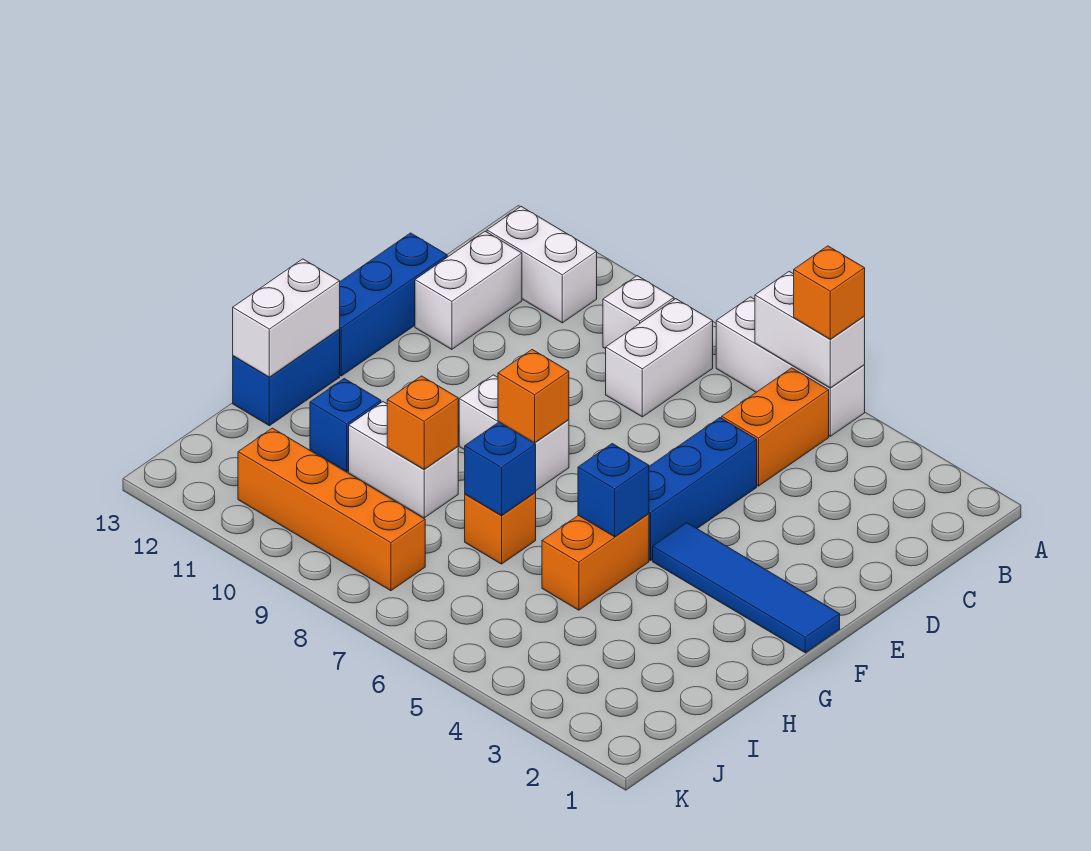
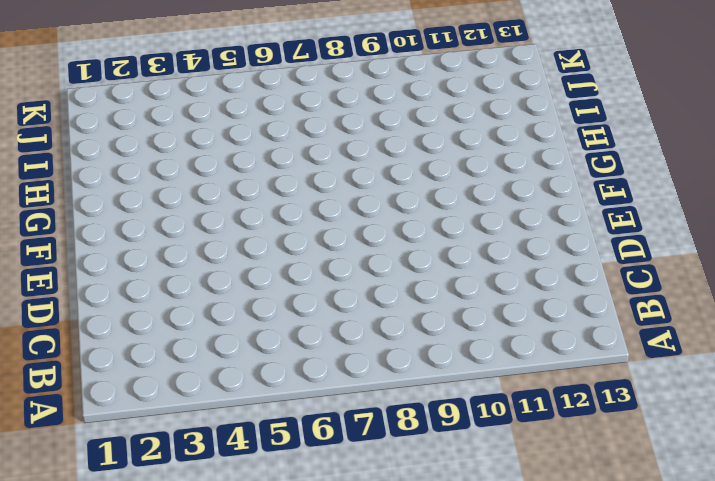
none -> white 1x3 brick [716,297,865,436]
none -> orange 1x2 brick [722,368,829,486]
none -> white 1x2 brick [606,299,713,417]

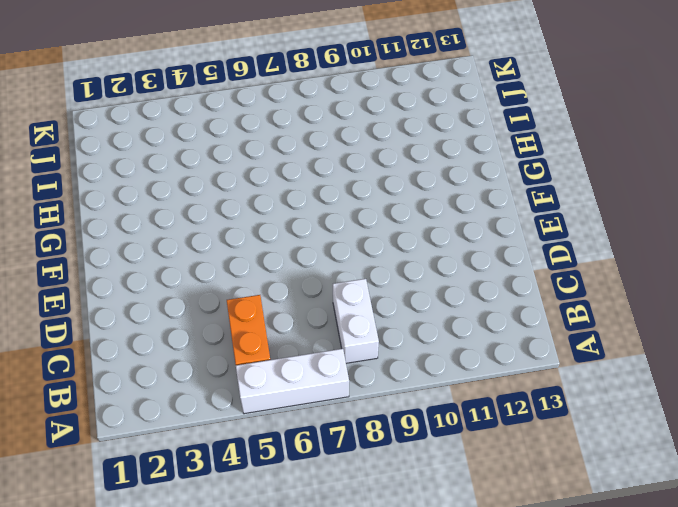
none -> white 1x1 brick [603,276,674,349]
none -> white 1x2 brick [487,207,597,323]
none -> white 1x2 brick [415,231,522,349]

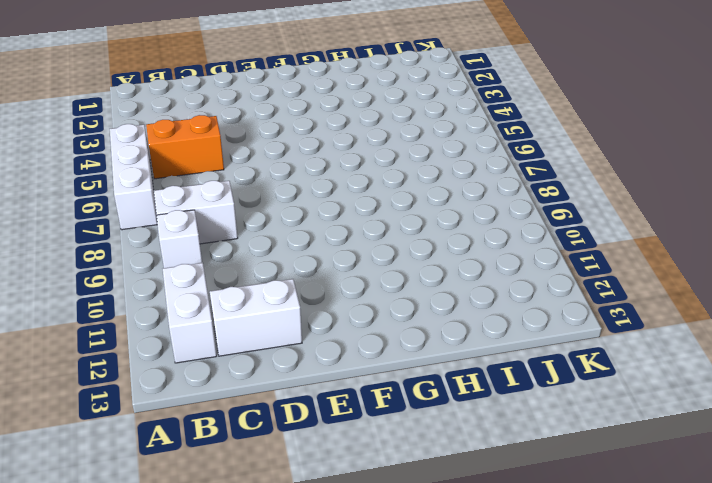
none -> blue 1x3 brick [649,418,757,560]
none -> blue 1x3 brick [339,233,447,376]
none -> blue 1x4 tile [653,523,840,653]

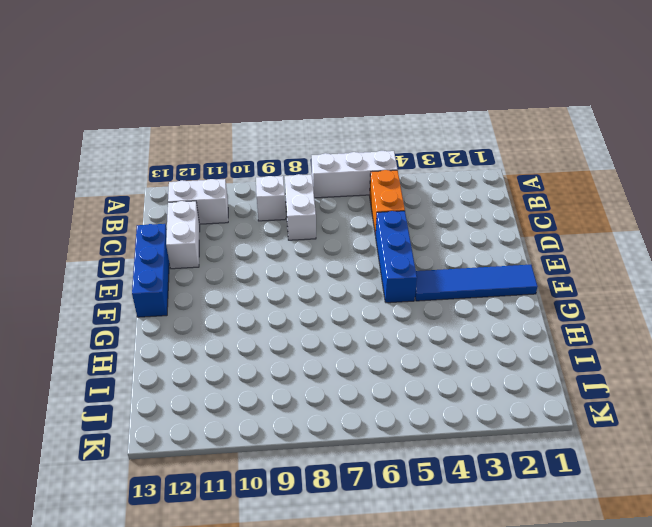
none -> white 1x2 brick [459,375,569,490]
none -> orange 1x2 brick [542,514,649,610]
none -> blue 1x2 brick [233,330,340,426]

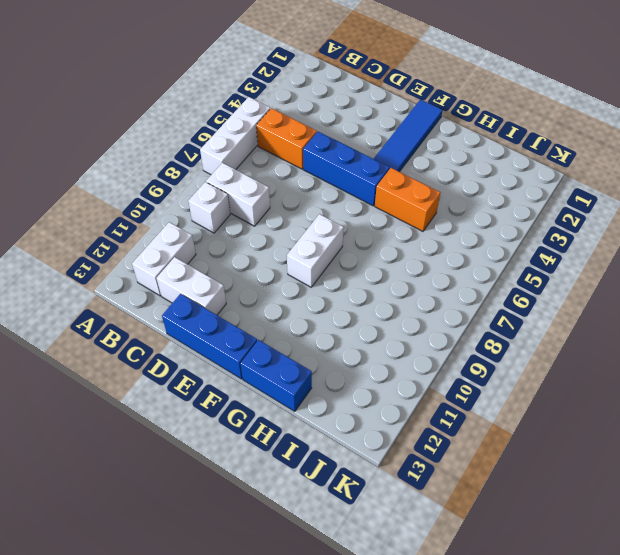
none -> orange 1x1 brick [465,492,536,564]
none -> white 1x2 brick [349,402,458,518]
none -> blue 1x1 brick [310,379,381,472]

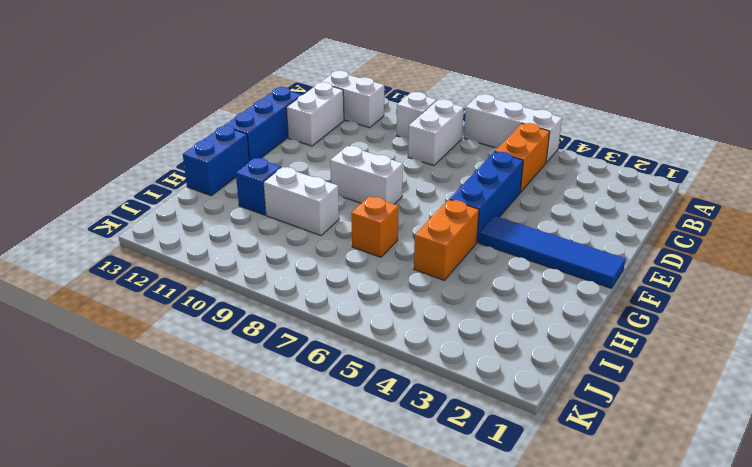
none -> orange 1x4 brick [238,428,425,591]
none -> white 1x2 brick [755,272,865,388]
none -> orange 1x1 brick [498,350,569,443]

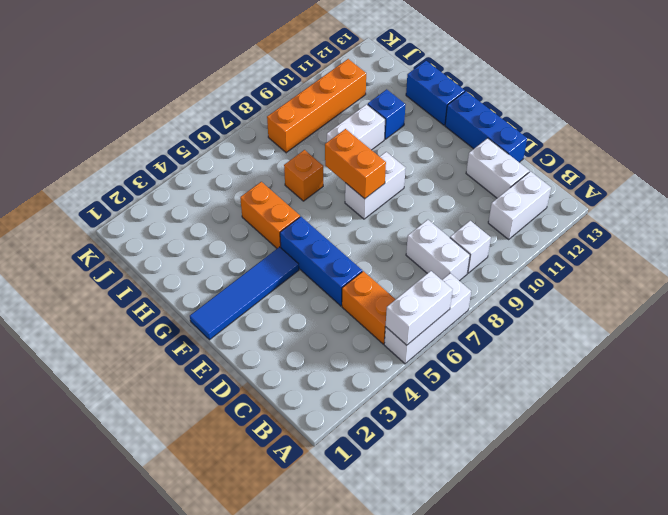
orange 1x2 brick [325,129,386,199] -> orange 1x1 brick [498,350,569,443]
none -> blue 1x1 brick [578,444,649,537]
none -> white 1x2 brick [233,259,340,377]
none -> blue 1x1 brick [465,422,536,516]

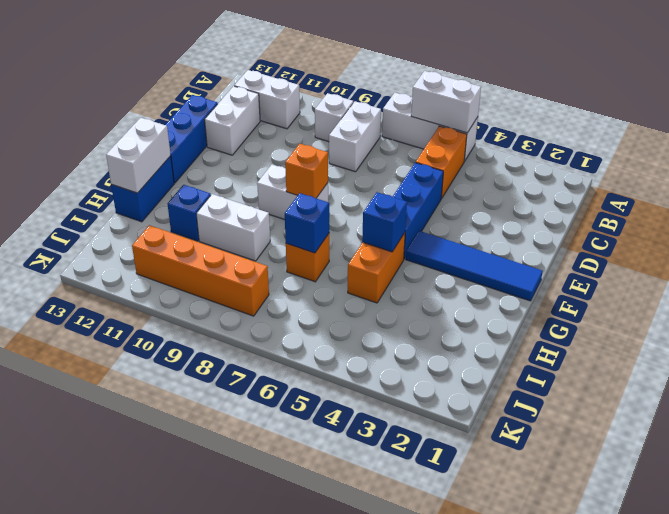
none -> orange 1x1 brick [387,376,458,469]
none -> orange 1x1 brick [794,246,865,339]

